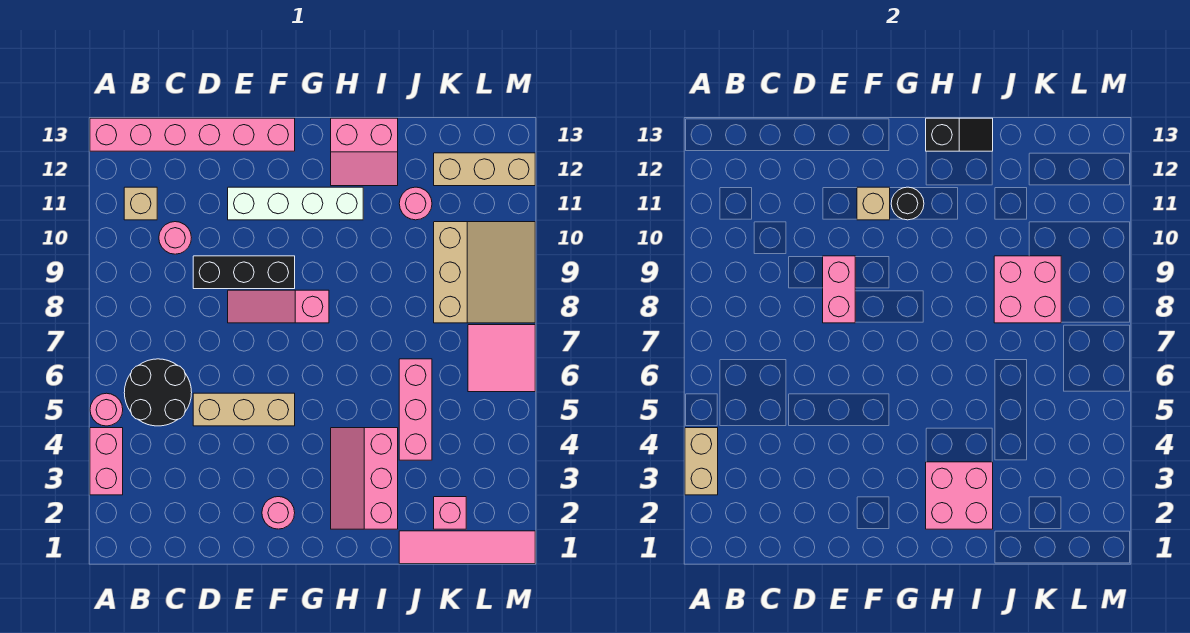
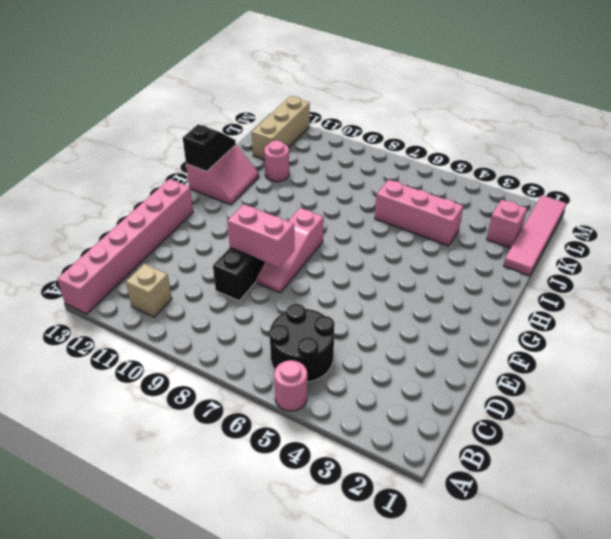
none -> pink 1x2 brick [90,428,123,495]
none -> pink 1x1 round brick [159,222,191,254]
none -> tan 1x3 brick [193,393,295,426]

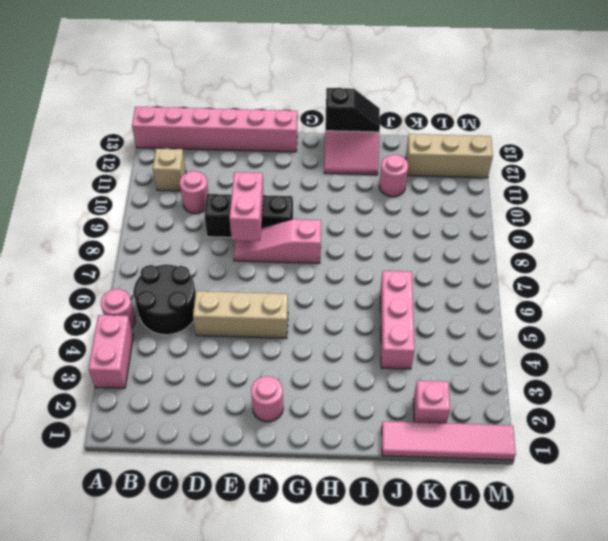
none -> white 1x4 brick [228,187,363,220]
none -> pink 2x3 slope [331,428,398,529]
none -> tan 3x3 slope [434,222,535,323]

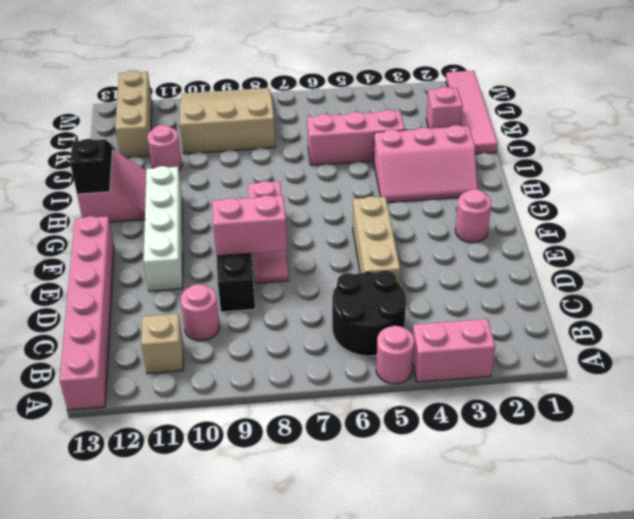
none -> pink 2x2 tile [468,325,535,392]
none -> tan 1x2 brick [685,428,718,495]
none -> tan 1x1 brick [857,187,890,220]

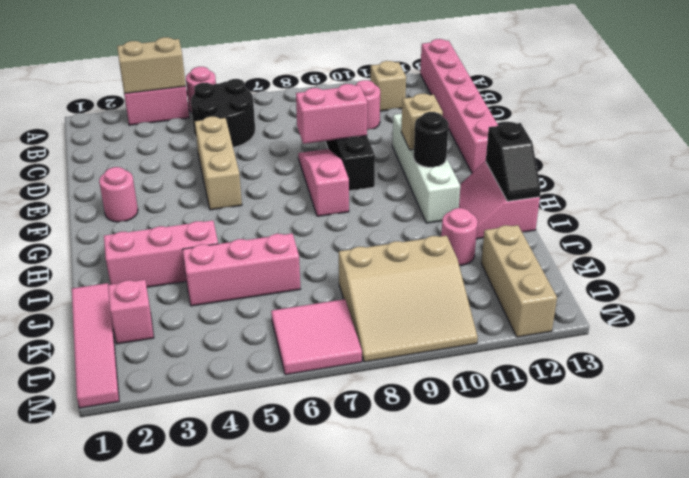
none -> pink 2x2 brick [926,462,993,529]
none -> pink 2x2 brick [994,256,1061,323]

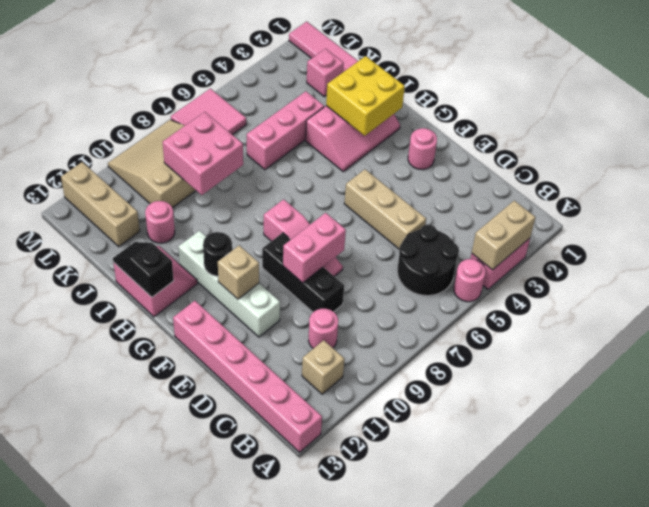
yellow 2x2 brick [326,56,405,136] -> pink 2x2 brick [926,462,993,529]

